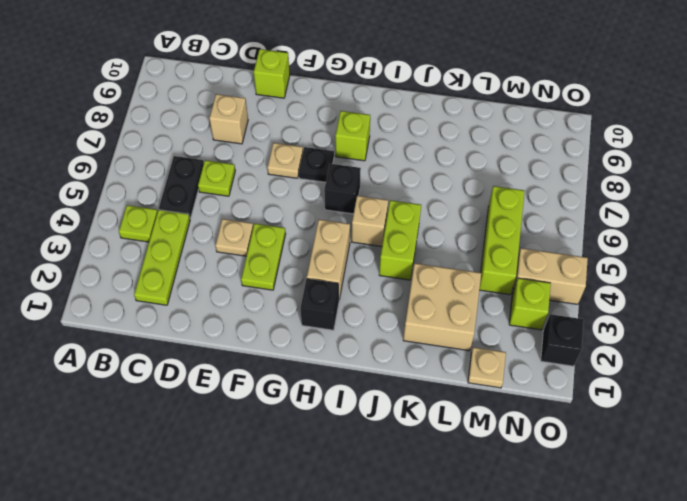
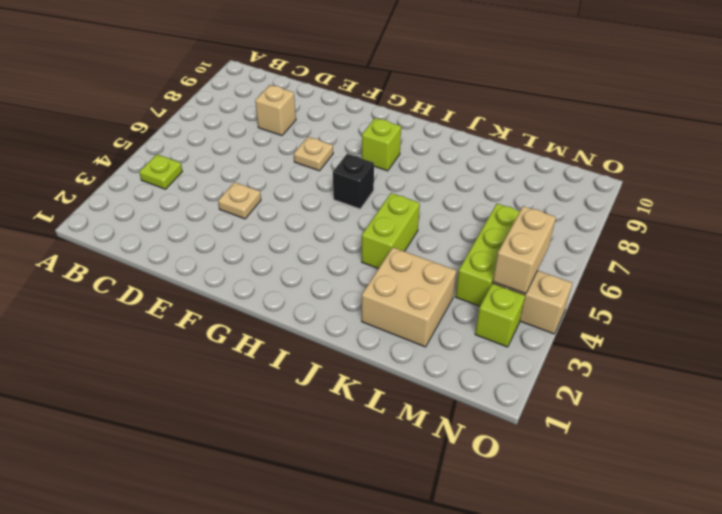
tan 1x2 brick [493,206,556,294] -> tan 1x2 brick moved to [307,220,350,299]
none -> lime 1x3 plate [134,210,190,305]
none -> black 1x2 plate [159,156,204,219]
none -> lime 1x1 plate [198,160,235,196]

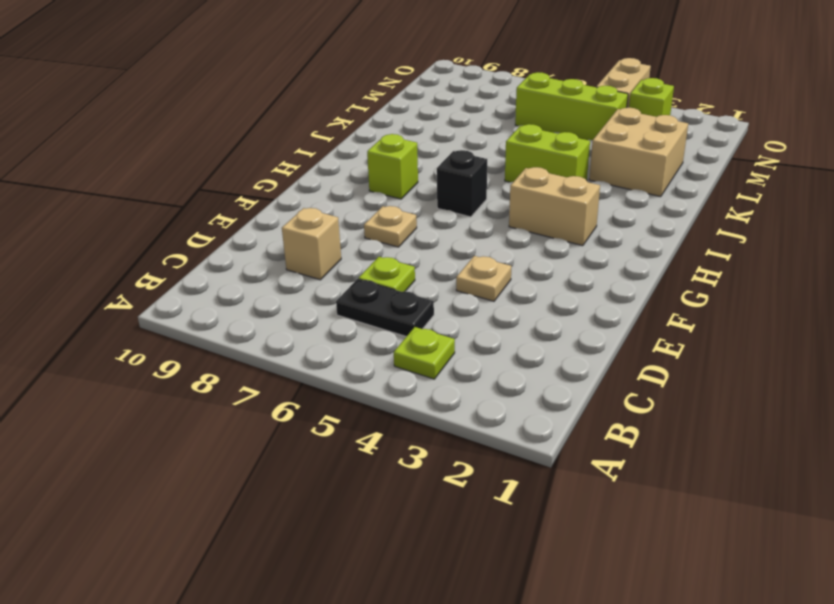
none -> lime 1x3 plate [134,210,190,305]
none -> lime 1x1 brick [254,49,290,98]
none -> lime 1x2 plate [241,224,286,290]

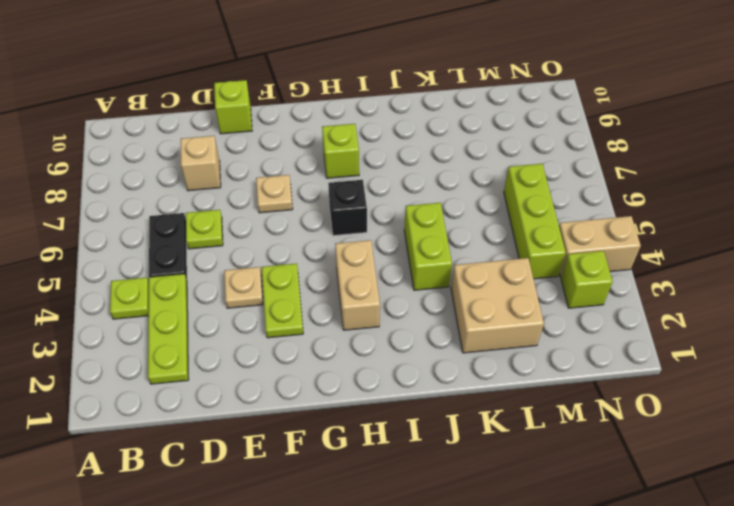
none -> black 1x1 plate [299,147,334,182]
none -> black 1x1 brick [300,279,339,330]
none -> tan 1x1 brick [352,196,388,246]

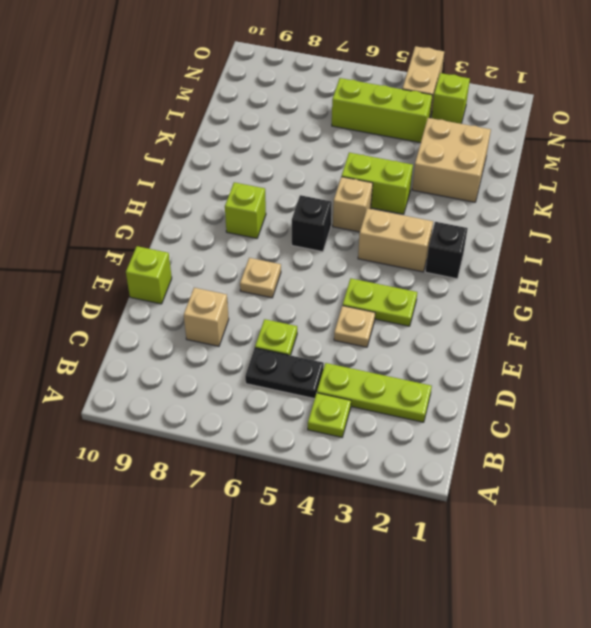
none -> black 1x1 plate [299,147,334,182]
none -> tan 1x1 plate [468,347,506,388]
none -> black 1x1 brick [541,314,584,366]

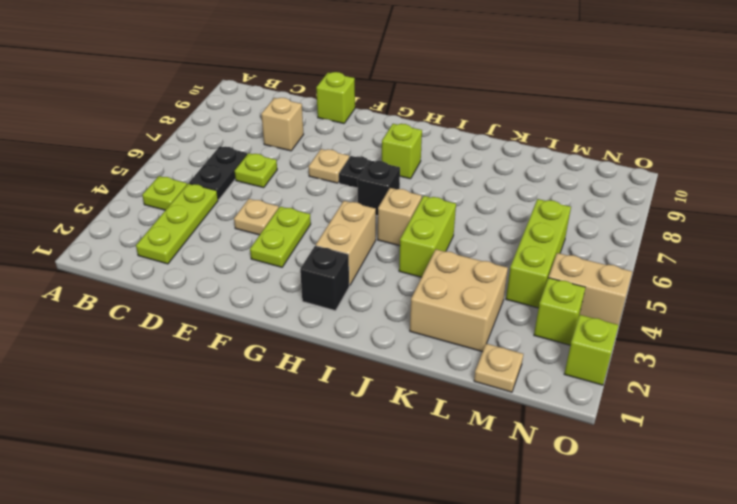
lime 1x1 brick [564,315,619,385] -> black 1x1 brick [541,314,584,366]

